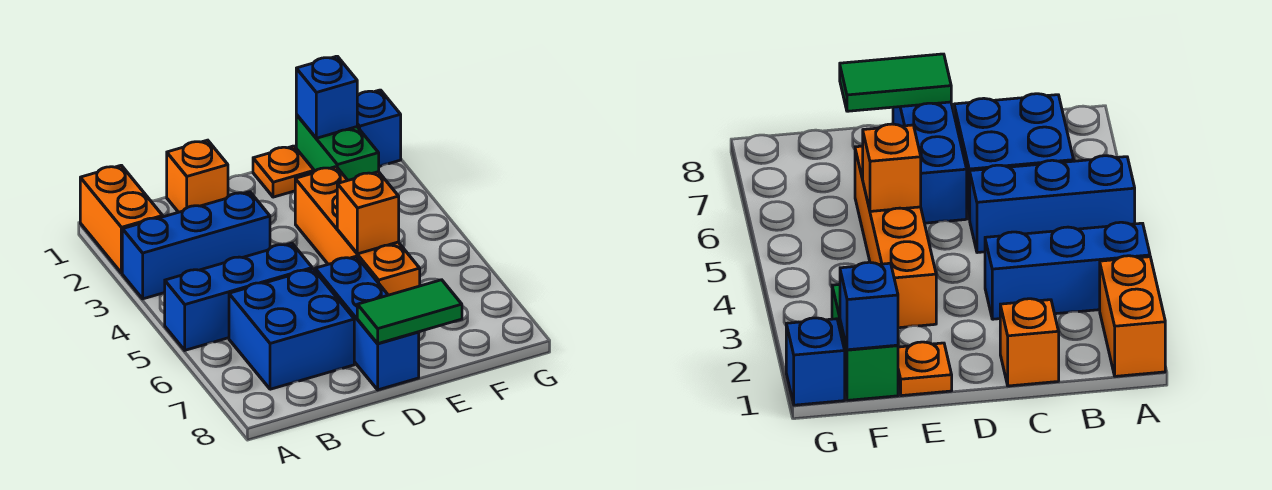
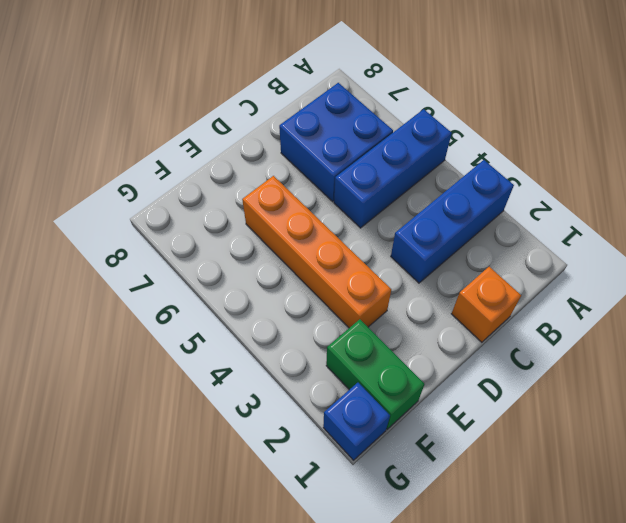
none -> orange 1x2 brick [80,165,163,273]
none -> blue 1x3 brick [315,256,419,390]
none -> orange 1x1 plate [253,146,314,197]

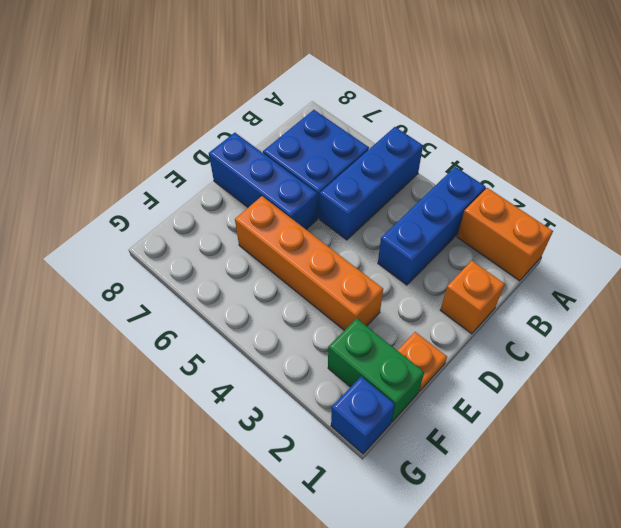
none -> green 1x2 tile [357,280,462,344]
none -> orange 1x1 brick [337,172,399,254]
none -> blue 1x1 brick [296,56,357,138]

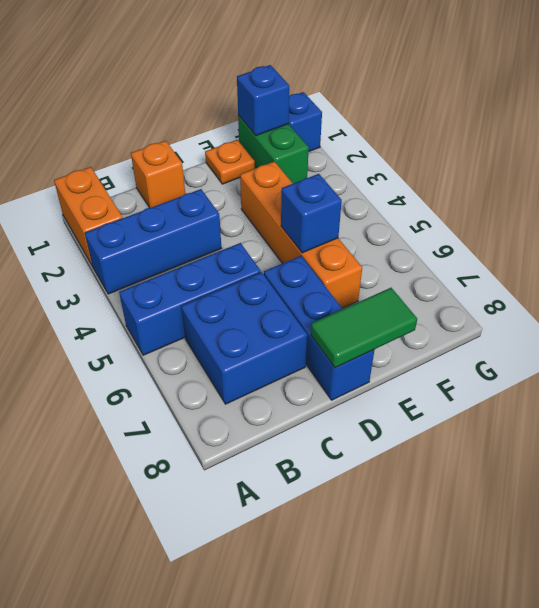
blue 1x1 brick [281,174,342,253] -> orange 1x1 brick [337,172,399,254]

